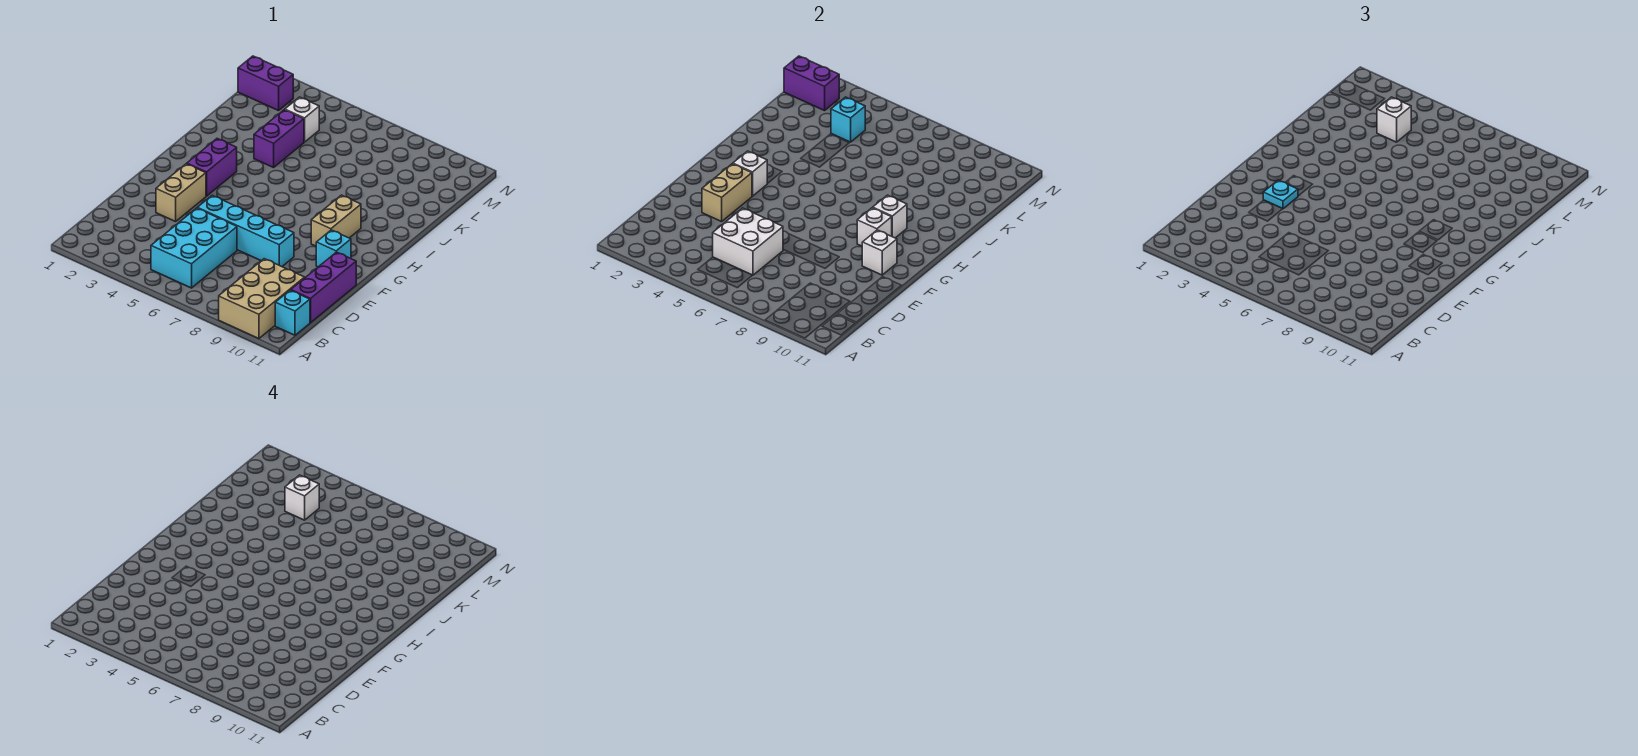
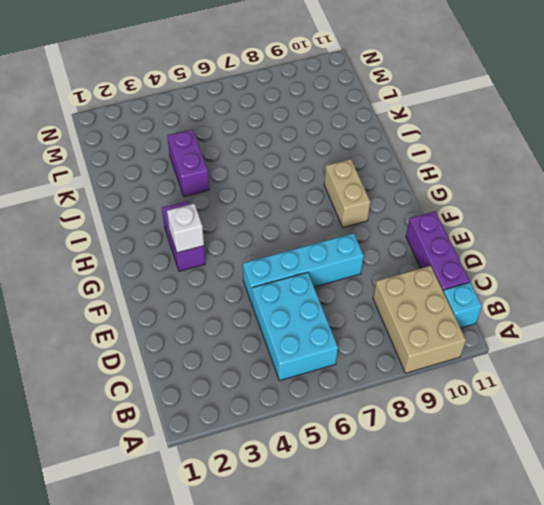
none -> tan 1x2 brick [156,164,206,222]
none -> cyan 1x1 brick [316,230,351,267]
none -> white 1x1 brick [285,97,319,142]

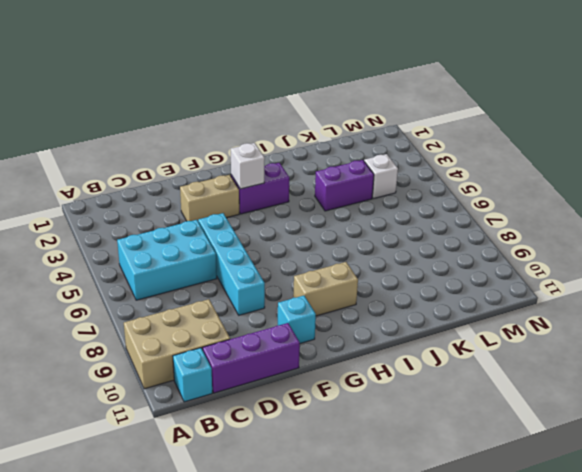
none -> purple 1x2 brick [238,56,293,111]
none -> white 2x2 brick [713,208,783,275]
none -> tan 1x2 brick [702,164,752,222]

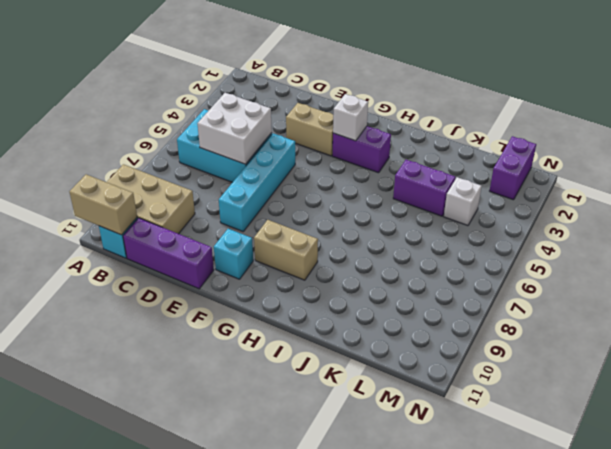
tan 1x2 brick [70,174,137,235] -> tan 1x2 brick moved to [702,164,752,222]
none -> white 1x1 brick [862,230,897,275]
none -> white 1x1 brick [857,208,892,246]
none -> white 1x1 brick [873,195,907,238]

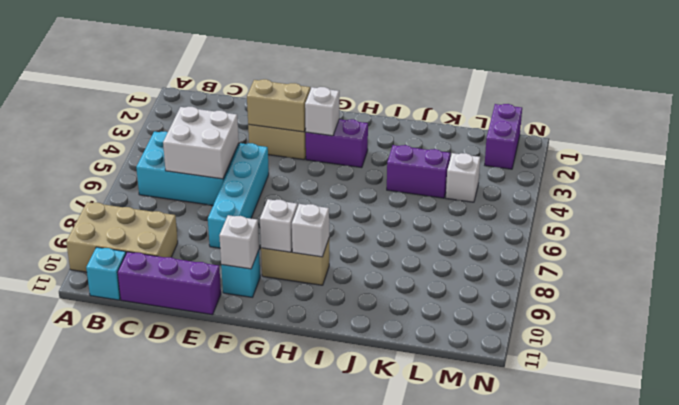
none -> cyan 1x1 brick [831,97,865,142]
none -> purple 1x2 brick [784,56,839,111]
none -> cyan 1x1 plate [1263,180,1298,209]

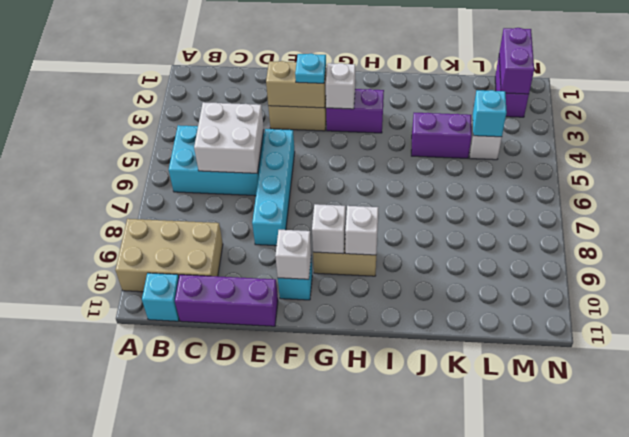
none -> white 1x1 brick [1377,97,1411,142]
none -> white 1x1 brick [285,475,319,520]

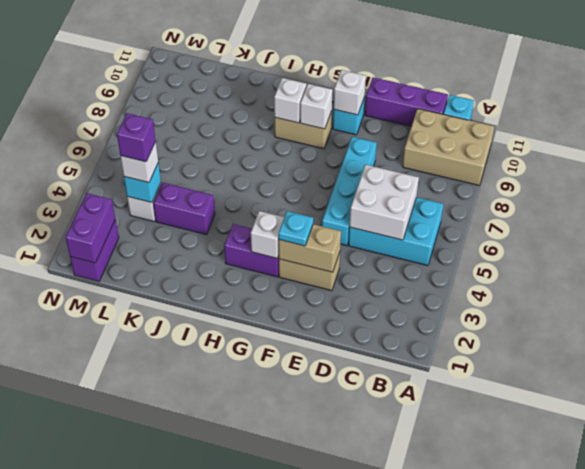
purple 1x1 brick [117,113,156,162] -> white 1x1 brick [285,475,319,520]

